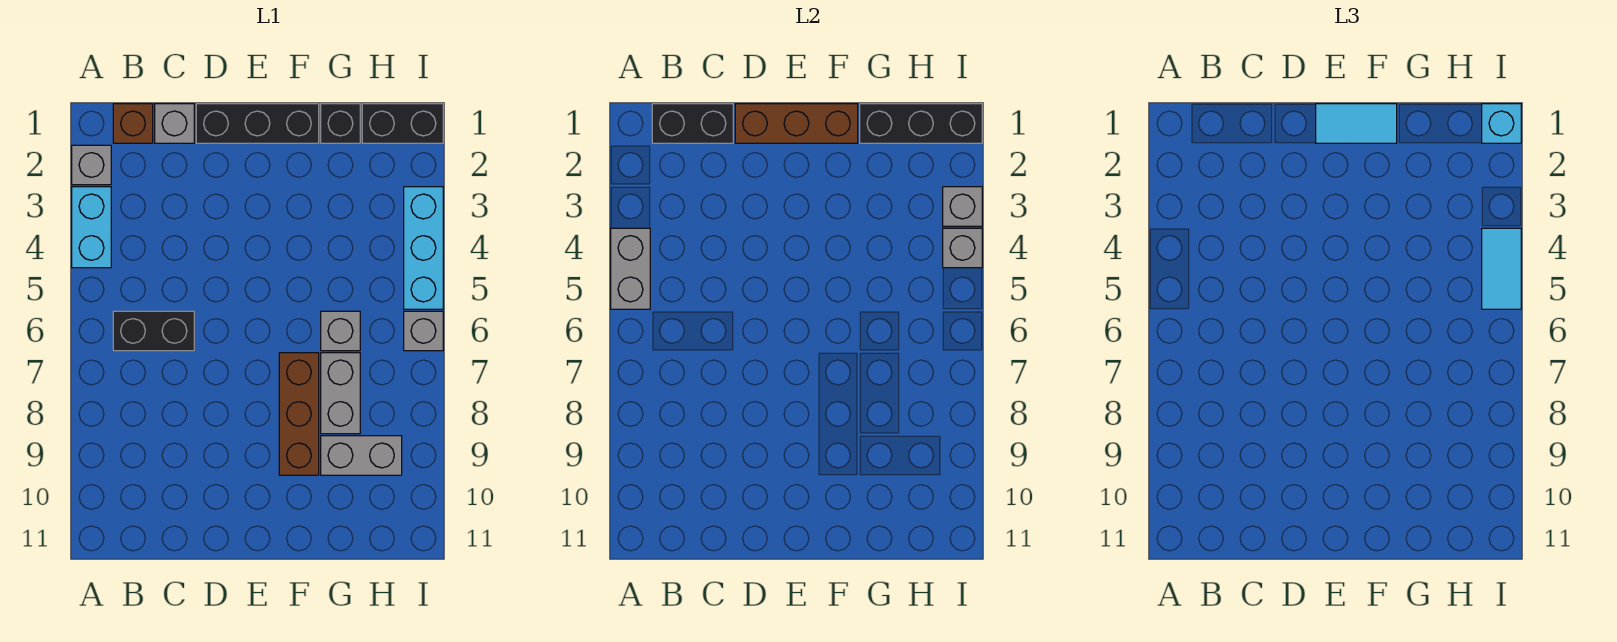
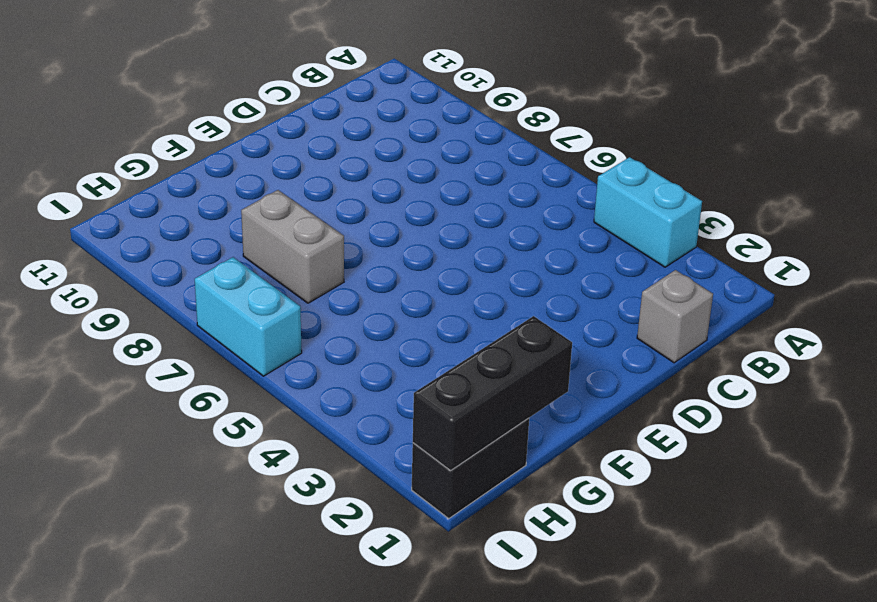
cyan 1x2 brick [195,257,302,376] -> grey 1x1 brick [404,311,443,351]
none -> grey 1x1 brick [72,145,111,185]
none -> brown 1x1 brick [113,104,153,143]
none -> black 1x2 brick [113,311,194,351]

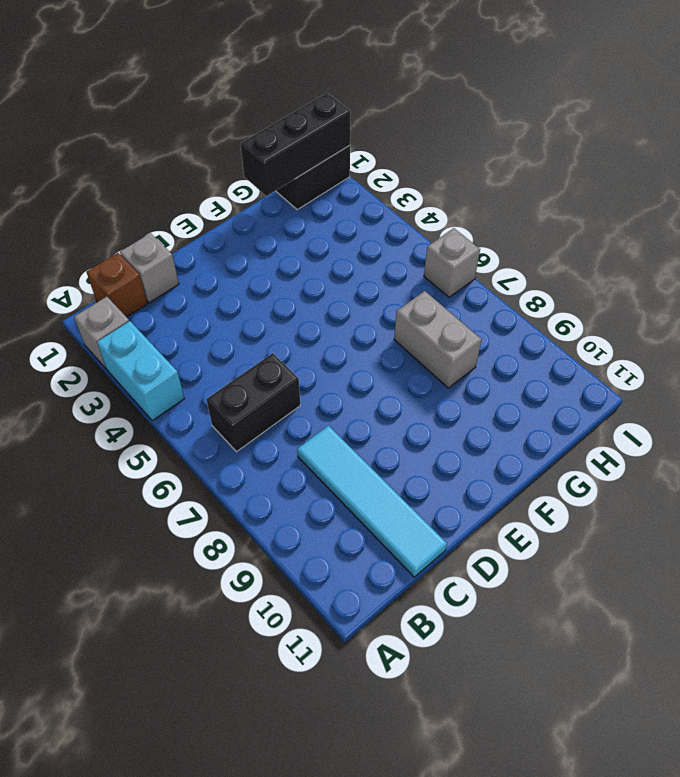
cyan 1x4 tile [297,426,447,577] -> none
none -> black 1x3 brick [196,104,319,143]
none -> brown 1x3 brick [279,353,319,475]
none -> black 1x1 brick [321,104,360,143]

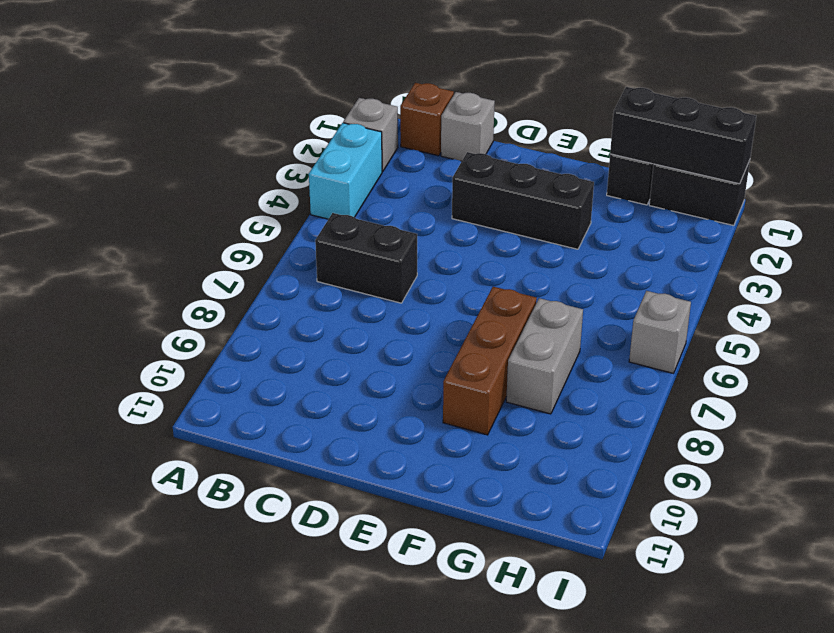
black 1x3 brick [452,152,594,249] -> black 1x3 brick moved to [196,104,319,143]
none -> grey 1x1 brick [321,311,360,351]
none -> grey 1x2 brick [321,436,402,475]
none -> cyan 1x3 brick [404,187,443,309]

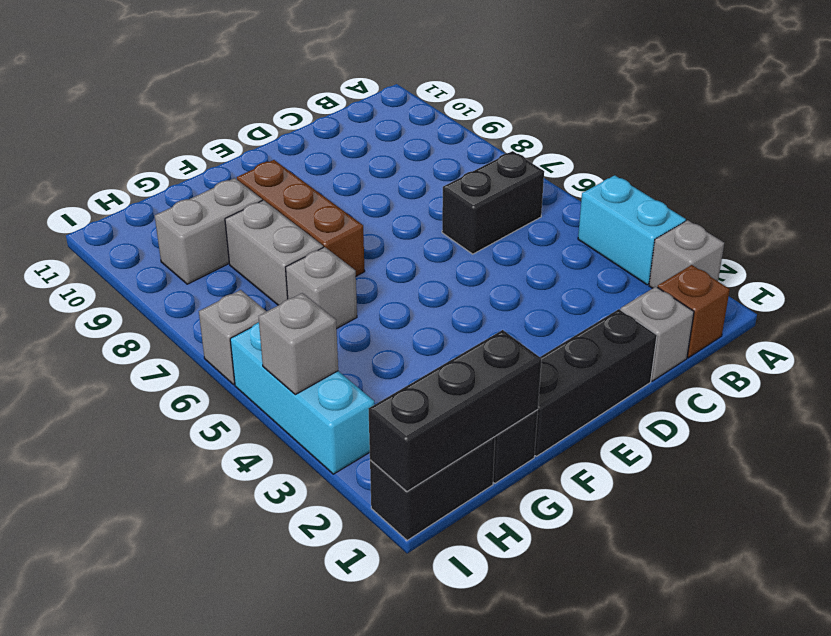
none -> grey 1x2 brick [611,228,650,309]
none -> black 1x2 brick [652,104,733,143]
none -> brown 1x3 brick [735,104,858,143]

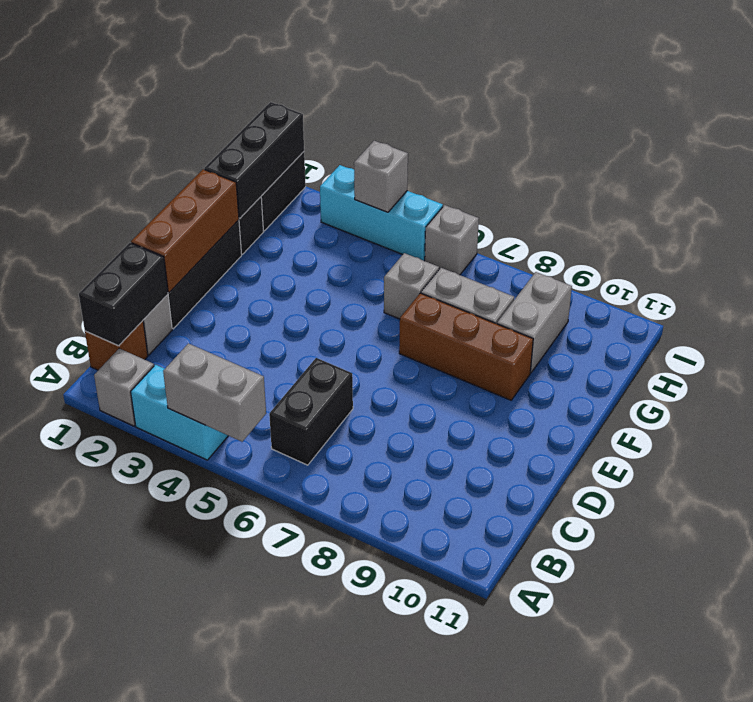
none -> grey 1x1 brick [943,187,982,226]
none -> cyan 1x2 tile [1316,104,1397,143]
none -> cyan 1x1 brick [1482,104,1521,143]

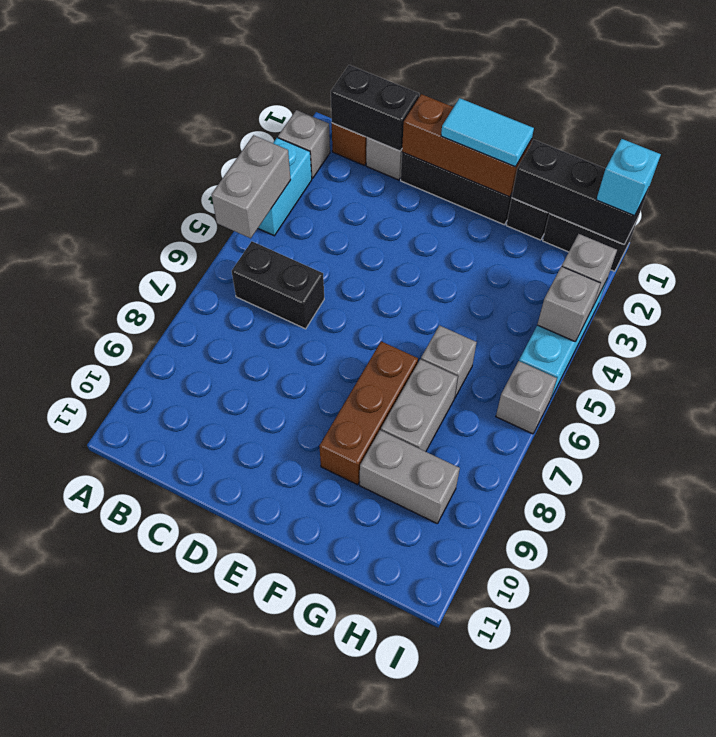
none -> cyan 1x2 tile [1482,228,1521,309]

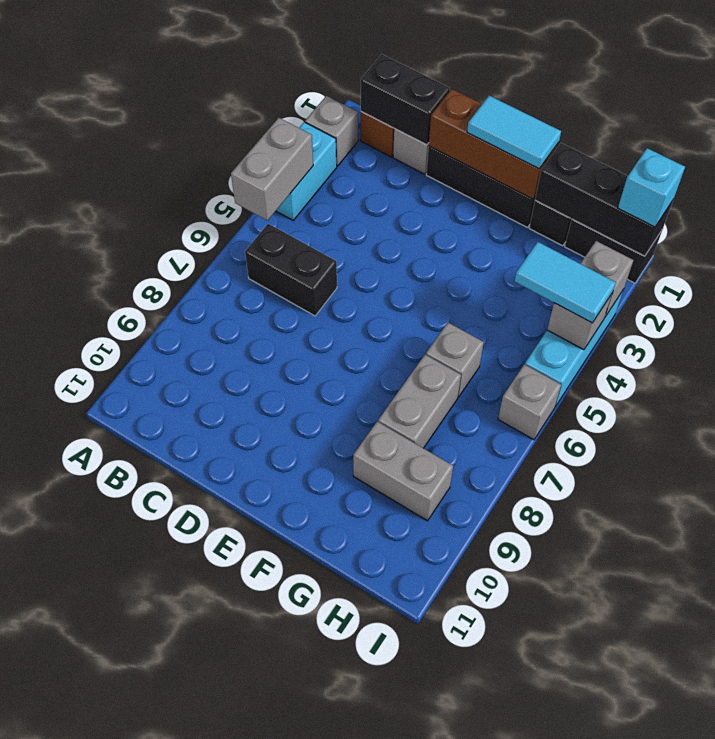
cyan 1x2 tile [515,242,616,323] -> cyan 1x2 tile turned to [1482,228,1521,309]
none -> brown 1x3 brick [279,353,319,475]

